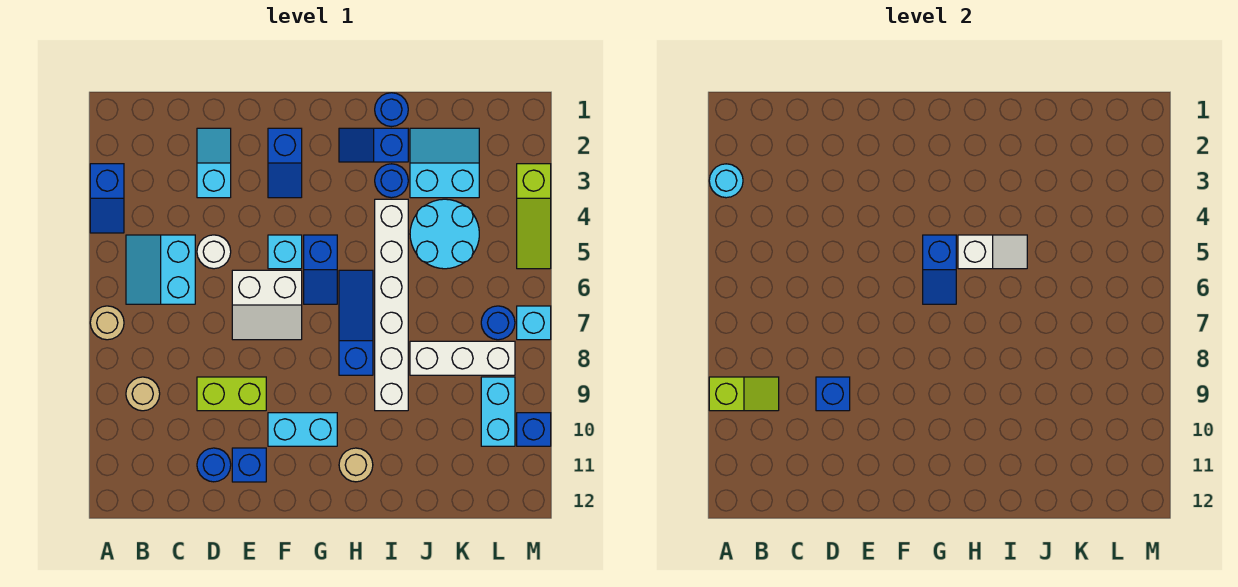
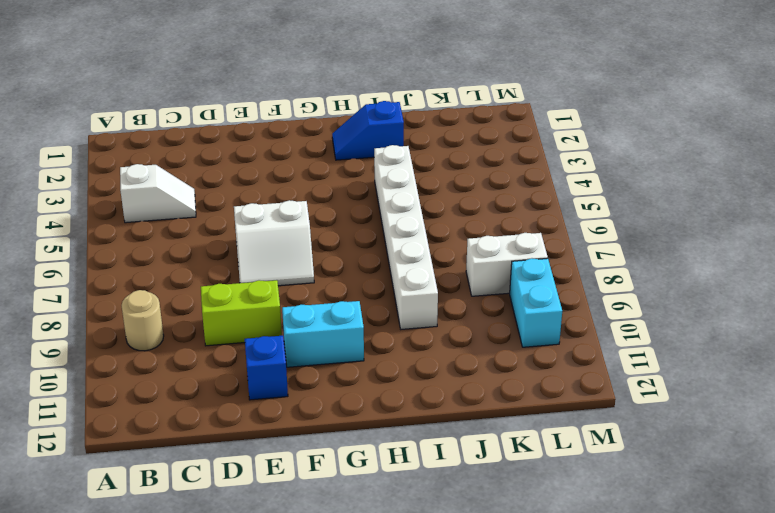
white 1x2 slope [120,164,196,223] -> white 1x2 slope moved to [958,235,1027,269]
white 1x2 brick [466,233,548,296] -> white 1x3 brick [410,341,515,375]
none -> blue 1x2 slope [90,164,124,233]
none -> tan 1x1 round brick [90,306,124,340]
none -> cyan 2x2 slope [126,235,195,304]
none -> cyan 1x2 slope [197,128,231,198]

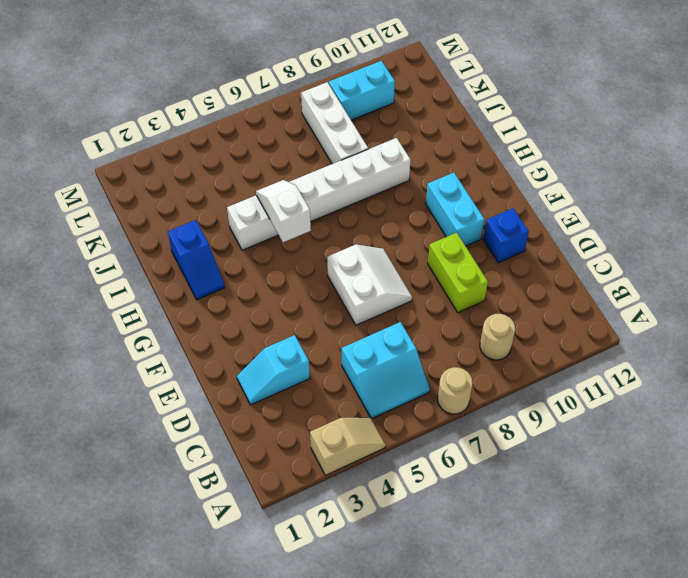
tan 1x2 slope [310,418,386,475] -> blue 1x2 slope [90,164,124,233]
none -> white 1x1 round brick [197,235,231,269]
none -> blue 1x1 round brick [197,448,231,482]
none -> blue 1x2 slope [268,128,302,198]
none -> cyan 1x1 brick [268,235,302,269]

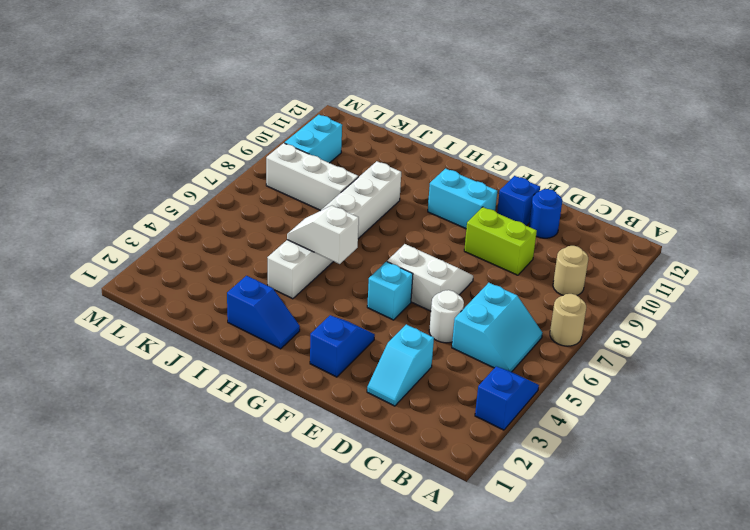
none -> blue 1x2 slope [304,235,337,304]
none -> blue 1x3 slope [339,270,373,375]
none -> tan 1x1 round brick [339,448,373,482]
none -> blue 1x1 round brick [375,93,408,127]

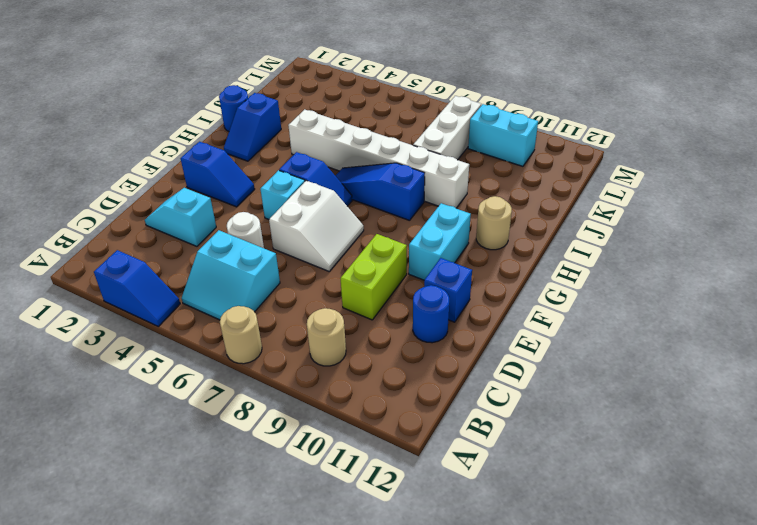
none -> blue 1x1 round brick [375,164,408,198]
none -> cyan 2x2 slope [410,128,479,198]
none -> cyan 2x2 round brick [410,199,479,269]
none -> blue 1x1 round brick [481,306,515,340]

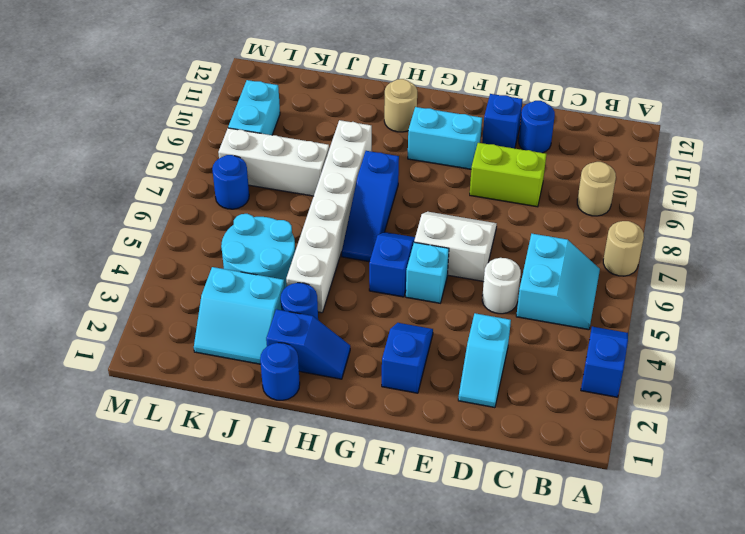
none -> lime 1x3 slope [517,164,551,269]
none -> cyan 1x1 brick [517,306,551,340]
none -> blue 1x1 brick [517,413,551,446]
none -> cyan 1x1 round brick [709,164,743,198]

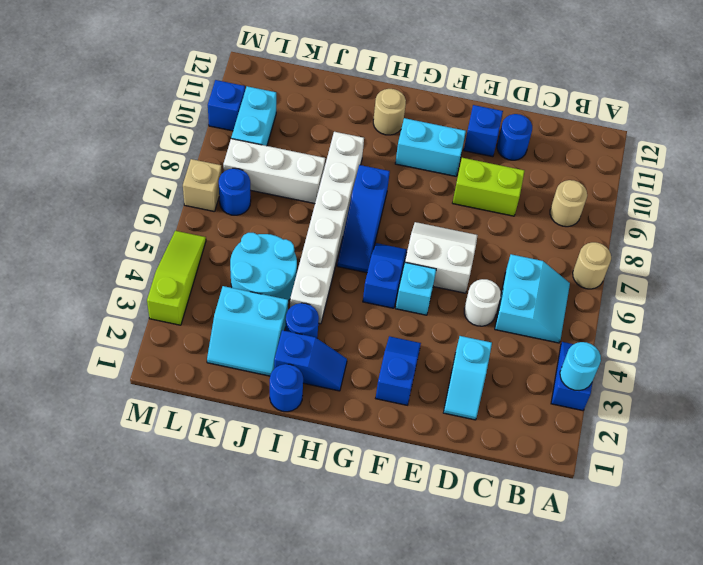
tan 1x1 brick [183,159,222,212] -> cyan 1x1 brick [517,306,551,340]
none -> lime 1x2 slope [709,377,779,411]
none -> blue 1x1 brick [816,377,850,411]
none -> blue 1x2 slope [923,235,956,304]
none -> white 1x2 slope [958,235,1027,269]

